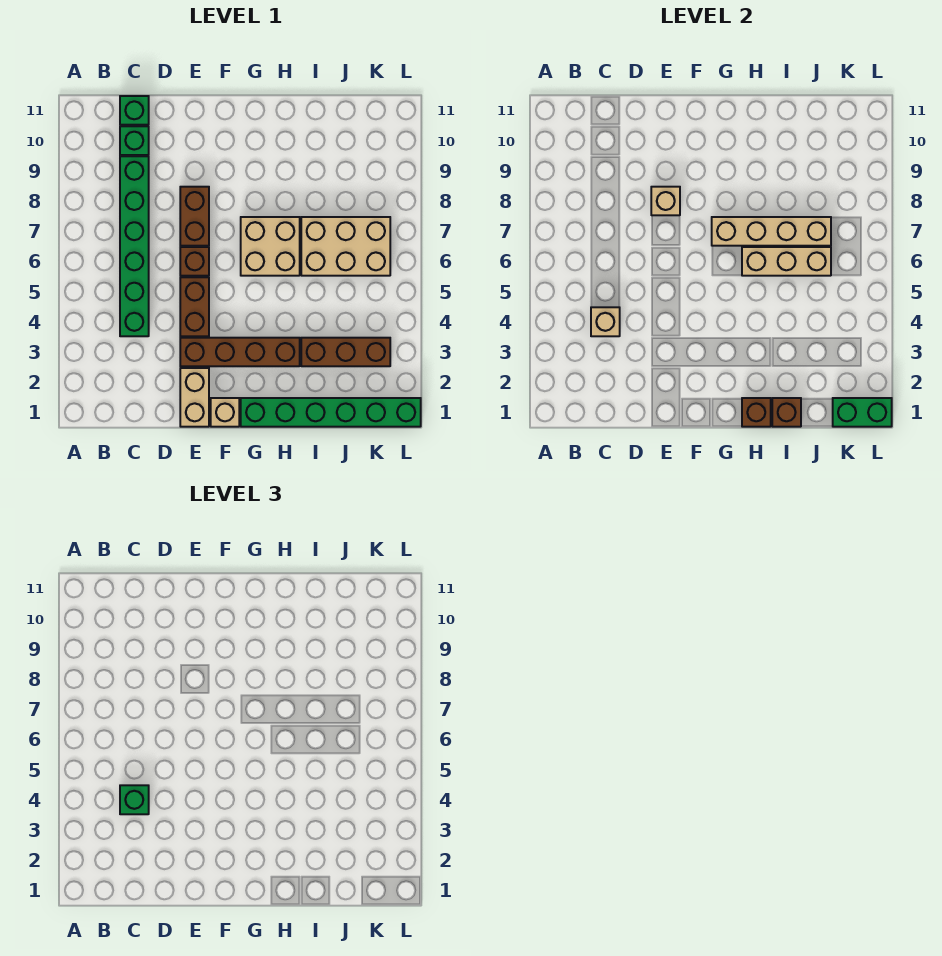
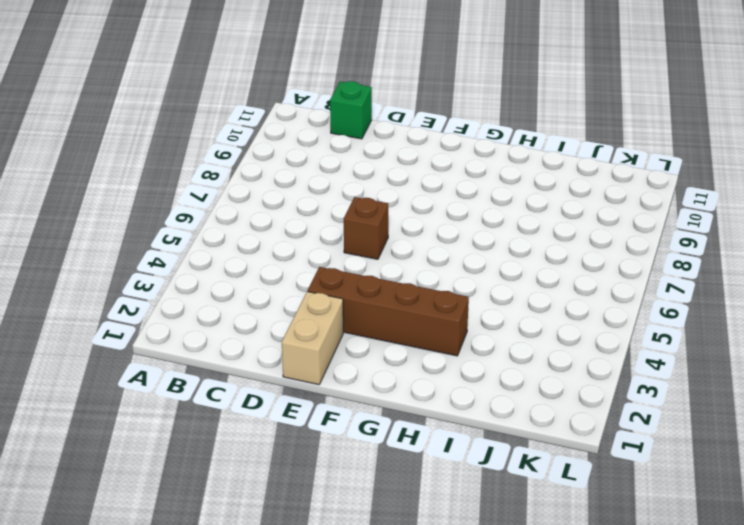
none -> green 1x6 brick [120,156,149,336]
none -> green 1x1 brick [120,126,149,155]
none -> brown 1x2 brick [180,277,209,336]

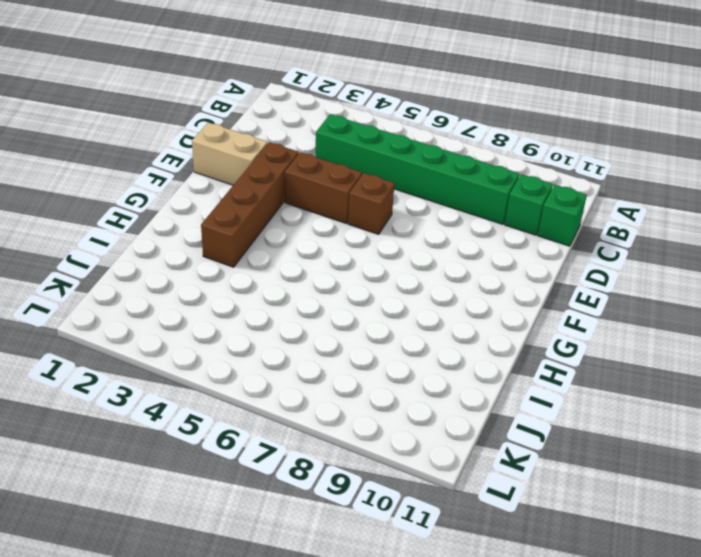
none -> brown 1x2 brick [180,187,209,246]
none -> tan 1x1 brick [211,398,239,427]
none -> green 1x6 brick [241,398,421,427]

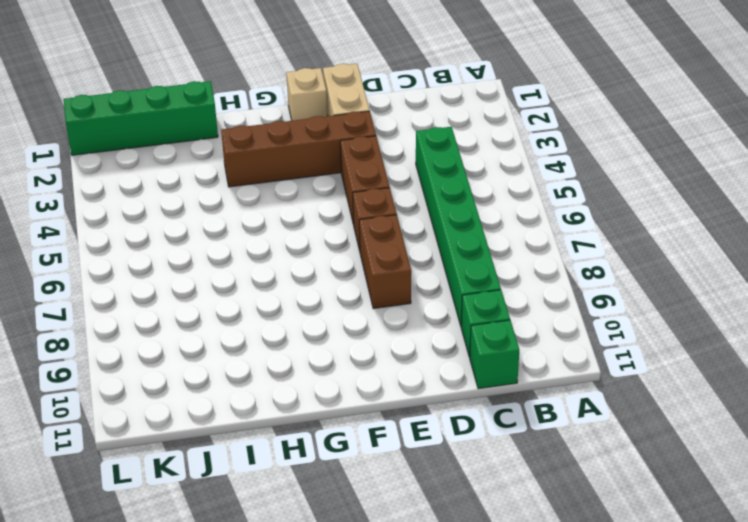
green 1x4 brick [64,81,218,155] -> green 1x6 brick [241,398,421,427]
none -> tan 2x2 brick [241,217,300,276]
none -> brown 1x3 brick [301,338,390,366]
none -> tan 2x3 brick [301,217,390,276]

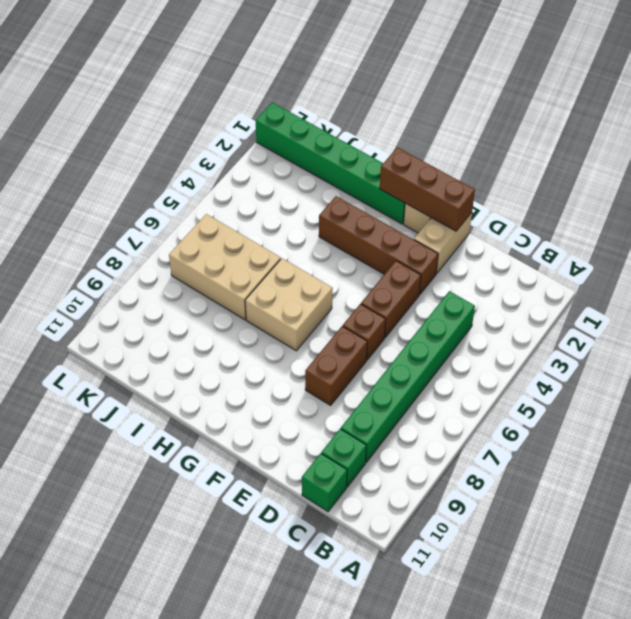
brown 1x3 brick [380,147,475,231] -> brown 1x3 brick moved to [301,338,390,366]
none -> tan 1x1 brick [591,307,620,336]
none -> tan 1x1 brick [651,187,680,215]
none -> tan 1x4 brick [712,217,831,246]

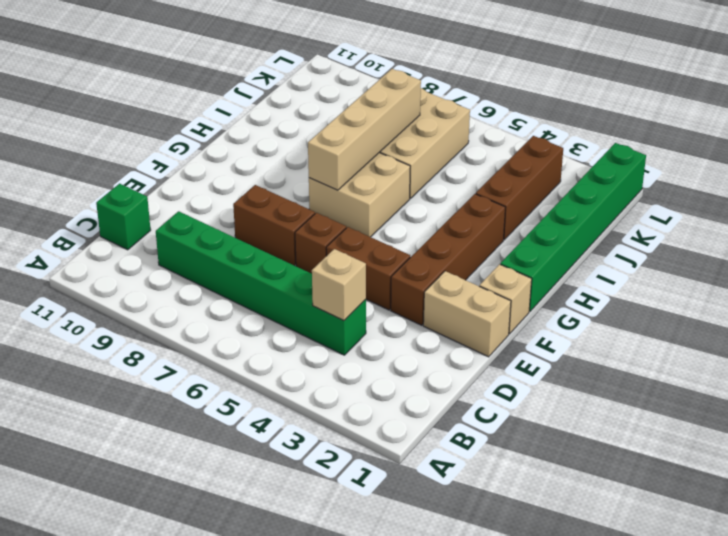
none -> green 1x1 brick [120,126,149,155]
none -> tan 1x1 brick [651,187,680,215]
none -> brown 1x1 brick [742,398,771,427]

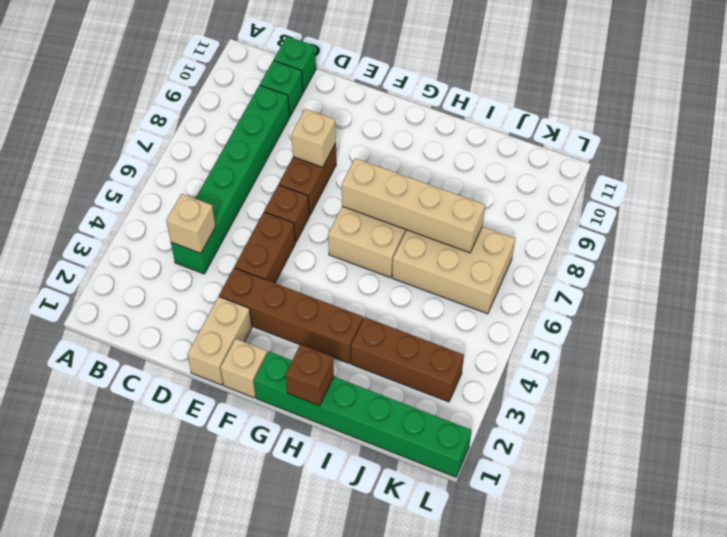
none -> tan 1x3 brick [742,247,831,276]
none -> brown 1x1 brick [772,398,801,427]
none -> green 1x2 brick [833,398,892,427]

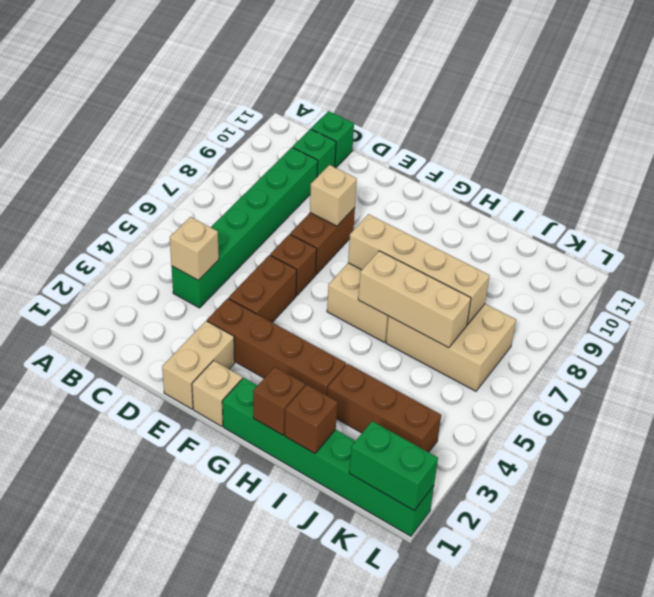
none -> green 1x1 brick [120,785,149,814]

